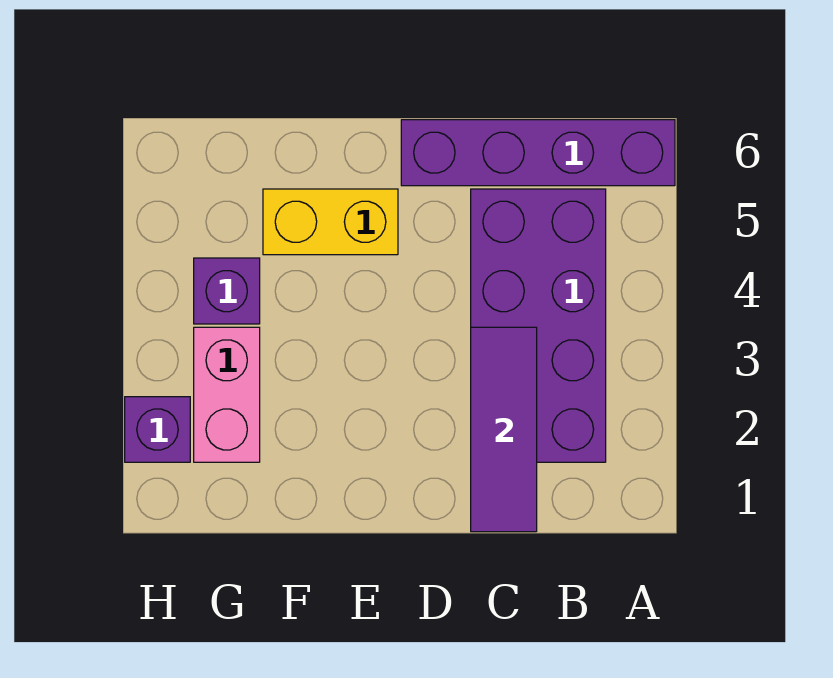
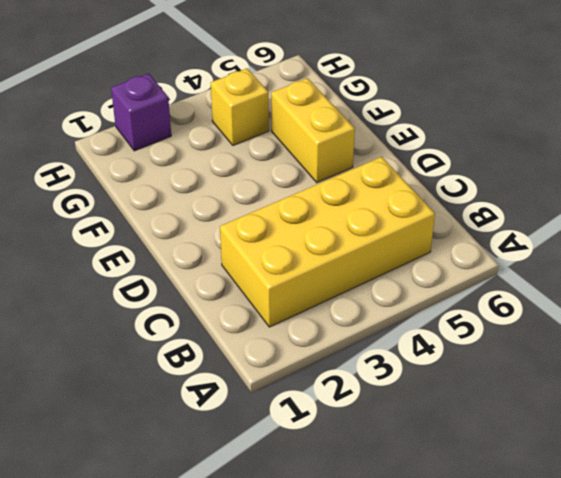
yellow 2x4 brick [220,157,435,327] -> purple 2x4 brick [471,189,606,462]
yellow 1x1 brick [211,68,269,145] -> purple 1x1 brick [194,258,260,324]
none -> purple 1x4 brick [401,120,675,186]
none -> pink 1x2 brick [194,327,260,462]

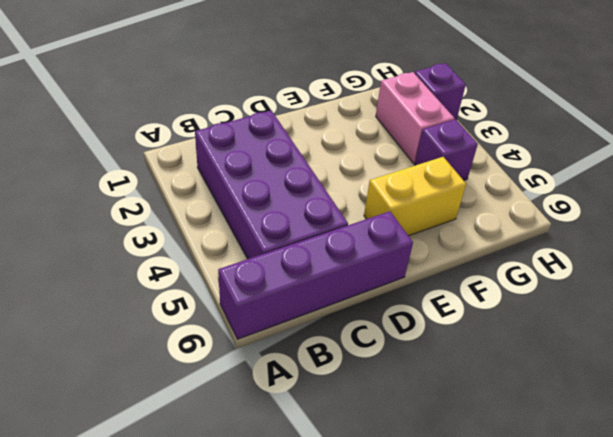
none -> purple 1x3 tile [471,327,537,532]

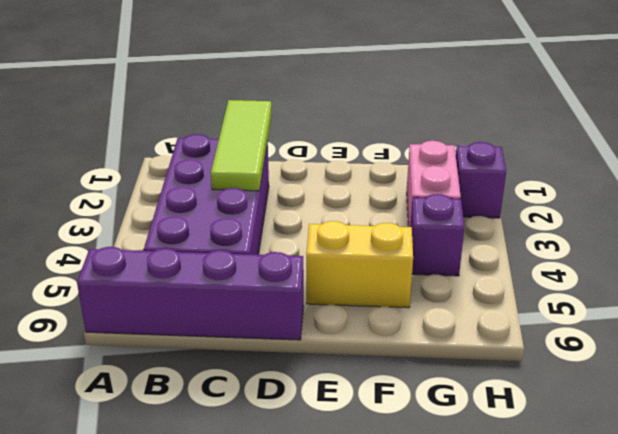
lime 1x3 tile [211,100,272,191] -> purple 1x3 tile [471,327,537,532]

